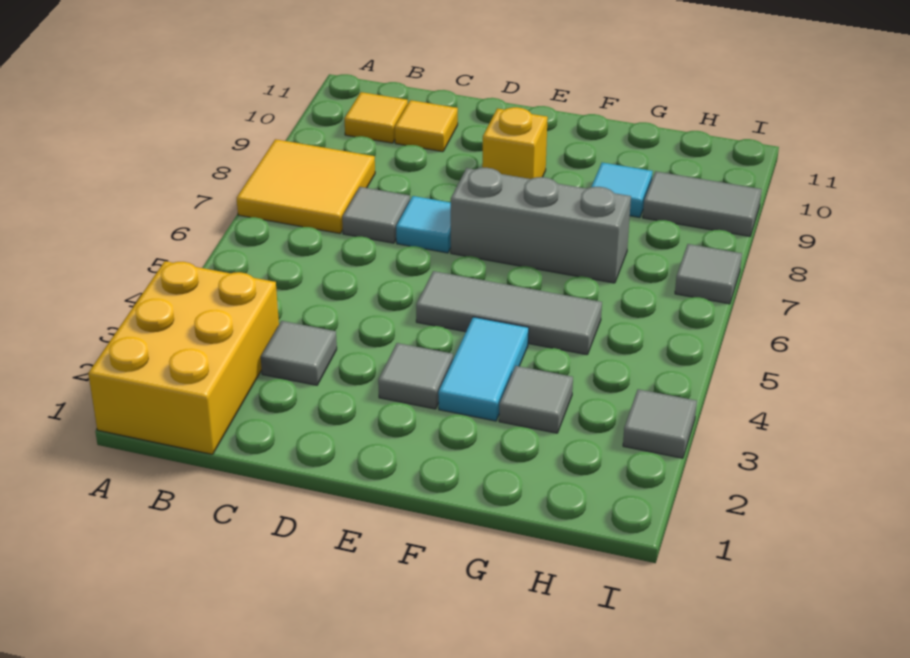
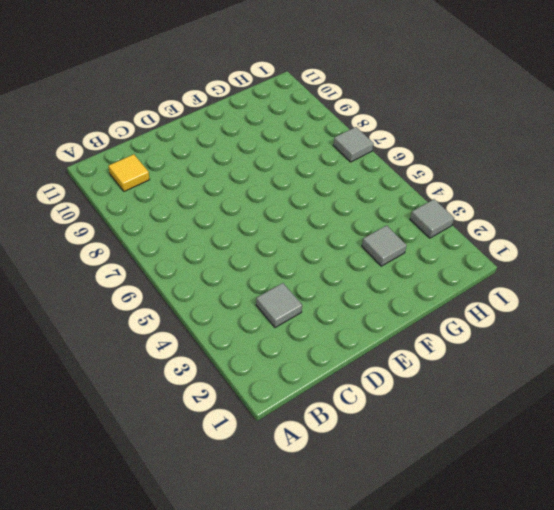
none -> yellow 2x3 brick [88,261,279,454]
none -> yellow 2x2 tile [237,139,375,234]
none -> grey 1x1 tile [342,187,410,243]

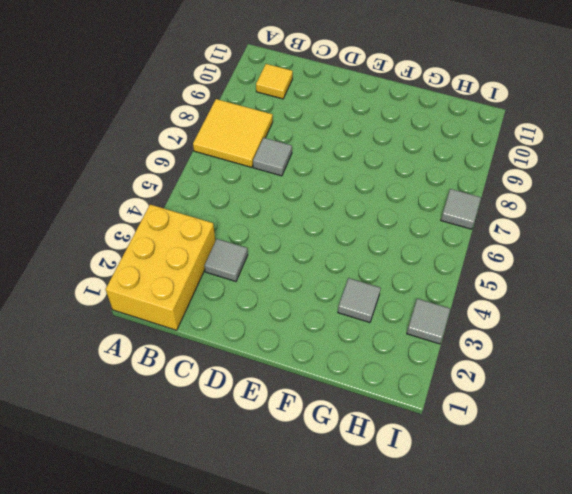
none -> yellow 1x1 tile [395,100,458,152]
none -> cyan 1x1 tile [396,196,451,253]
none -> grey 1x1 tile [378,343,453,409]

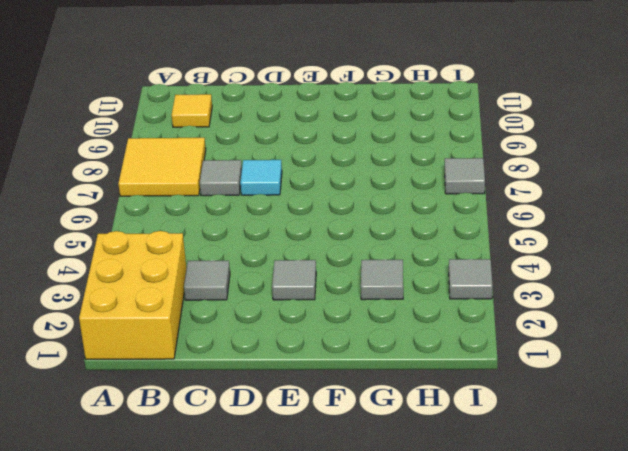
none -> yellow 1x1 tile [395,100,458,152]
none -> grey 1x3 tile [416,271,602,355]
none -> grey 1x3 brick [451,168,631,283]

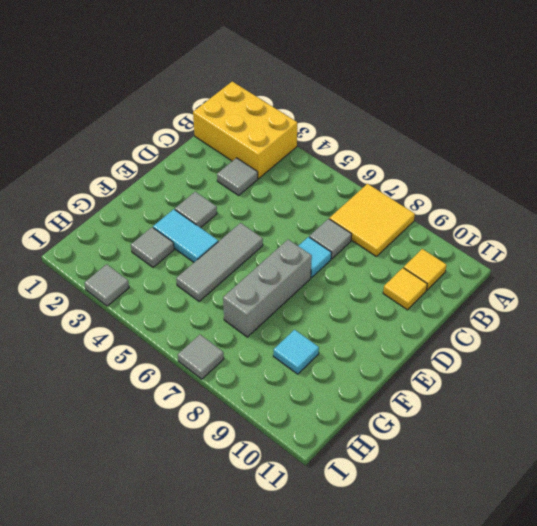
none -> yellow 1x1 brick [482,107,548,179]
none -> grey 1x2 tile [643,171,762,236]

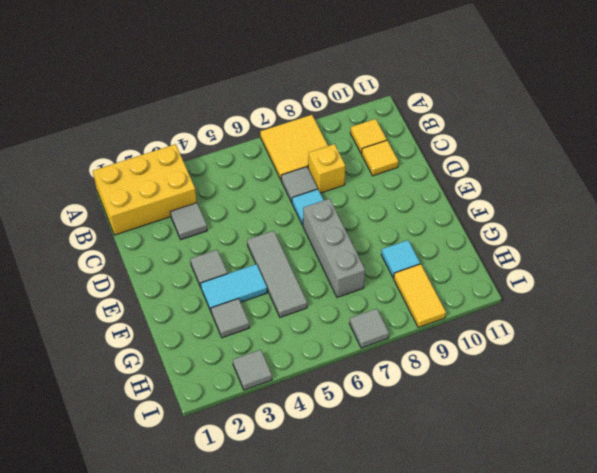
yellow 1x1 brick [308,144,345,193] -> yellow 1x1 brick moved to [482,107,548,179]
yellow 1x2 tile [394,264,446,327] -> grey 1x2 tile [643,171,762,236]

